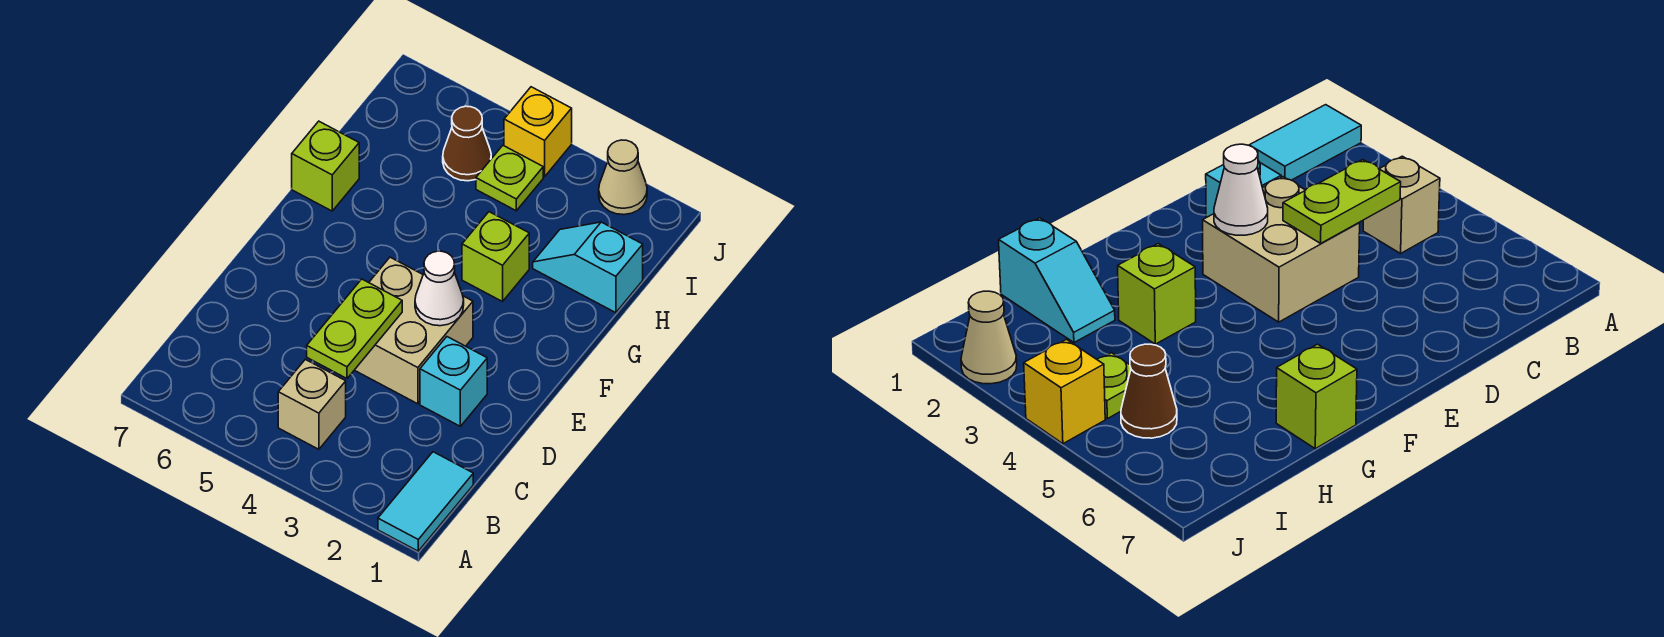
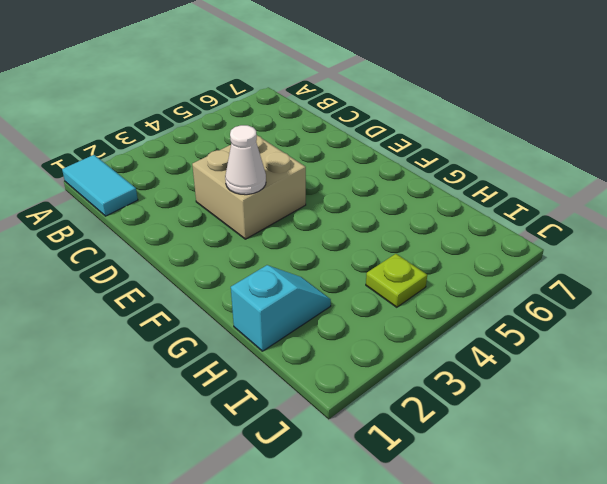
none -> tan 1x1 brick [278,359,346,449]
none -> cyan 1x1 brick [420,337,487,426]
none -> lime 1x1 brick [462,212,529,302]

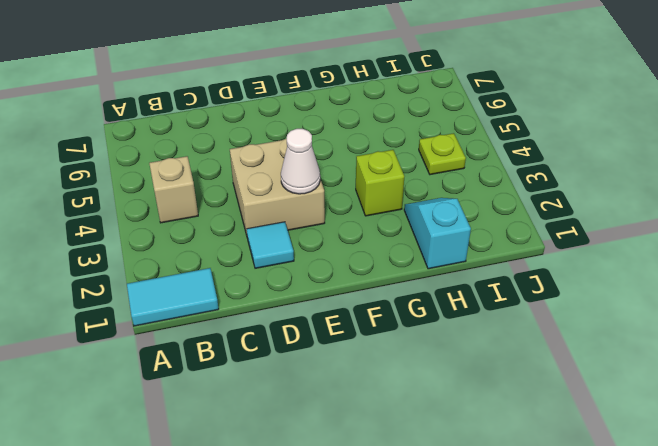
cyan 1x1 tile [247,222,294,268] -> cyan 1x1 brick [420,337,487,426]
none -> lime 1x1 brick [292,121,359,211]
none -> brown 1x1 cone [443,106,491,181]
none -> tan 1x1 cone [599,140,647,215]

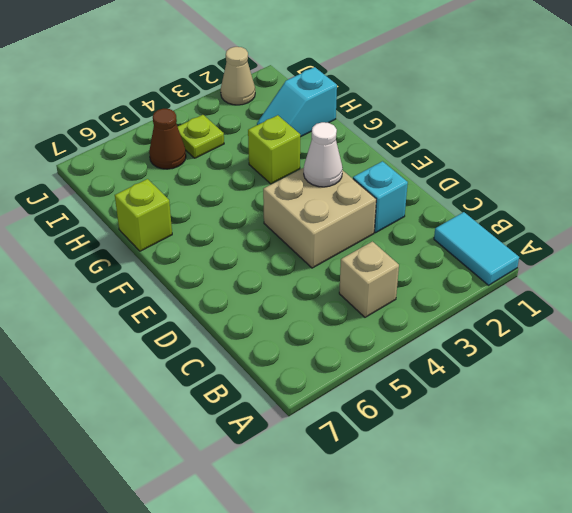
none -> yellow 1x1 brick [504,87,572,177]
none -> lime 1x2 plate [307,279,402,378]

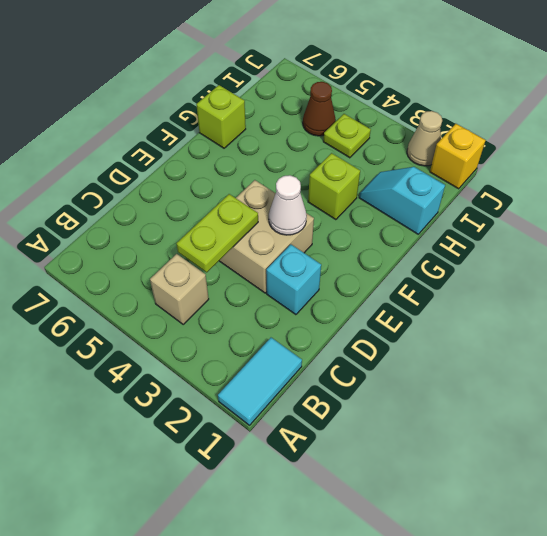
yellow 1x1 brick [430,124,486,189] -> yellow 1x1 brick moved to [504,87,572,177]

